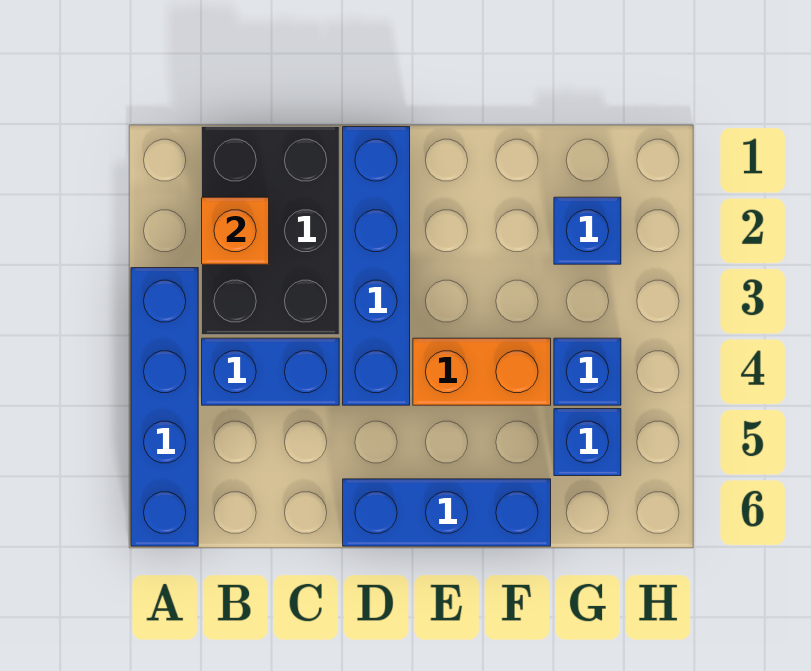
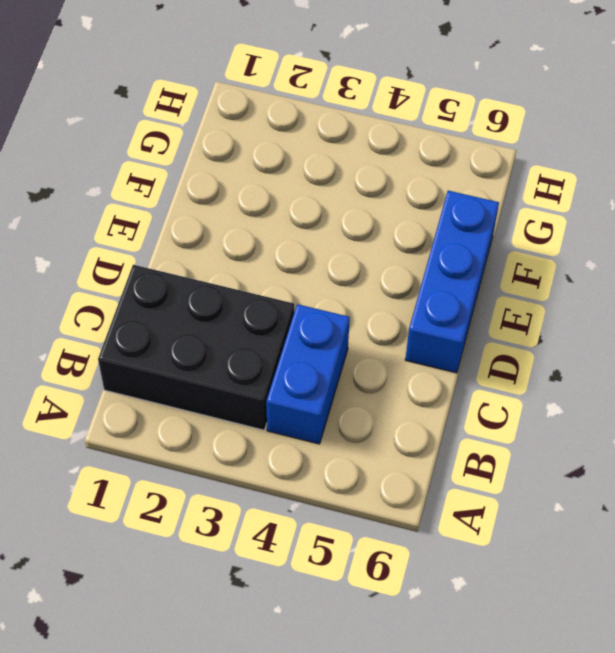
none -> blue 1x4 brick [131,268,198,546]
none -> blue 1x4 brick [343,127,410,405]

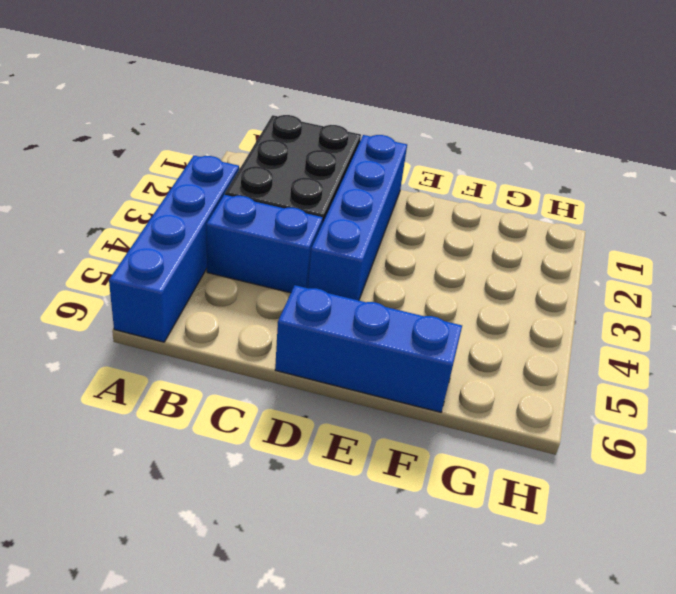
none -> orange 1x2 brick [413,338,551,405]
none -> blue 1x1 brick [554,197,621,264]

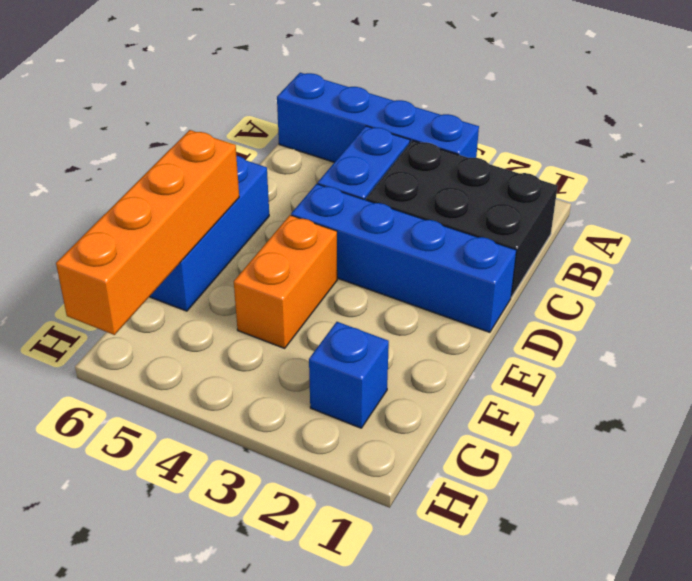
orange 1x4 brick [56,130,239,335] -> none
none -> blue 1x1 brick [554,338,621,405]
none -> blue 1x1 brick [554,409,621,476]

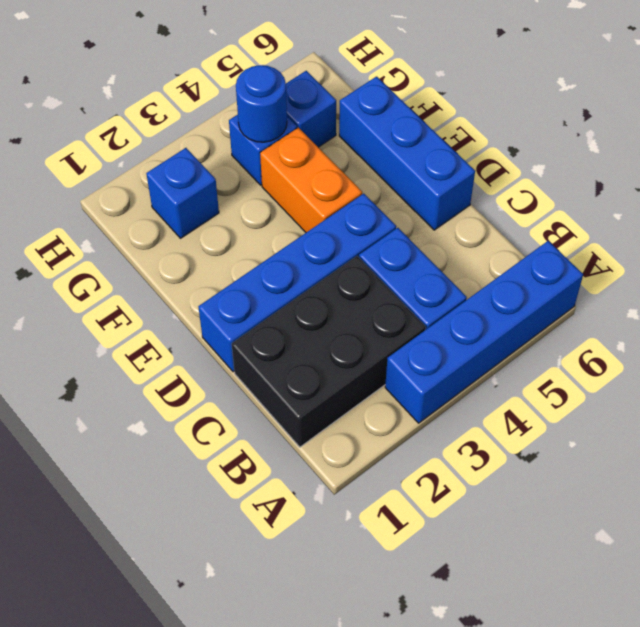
blue 1x1 round brick [236,65,287,142] -> none
none -> orange 1x1 brick [202,197,269,264]

